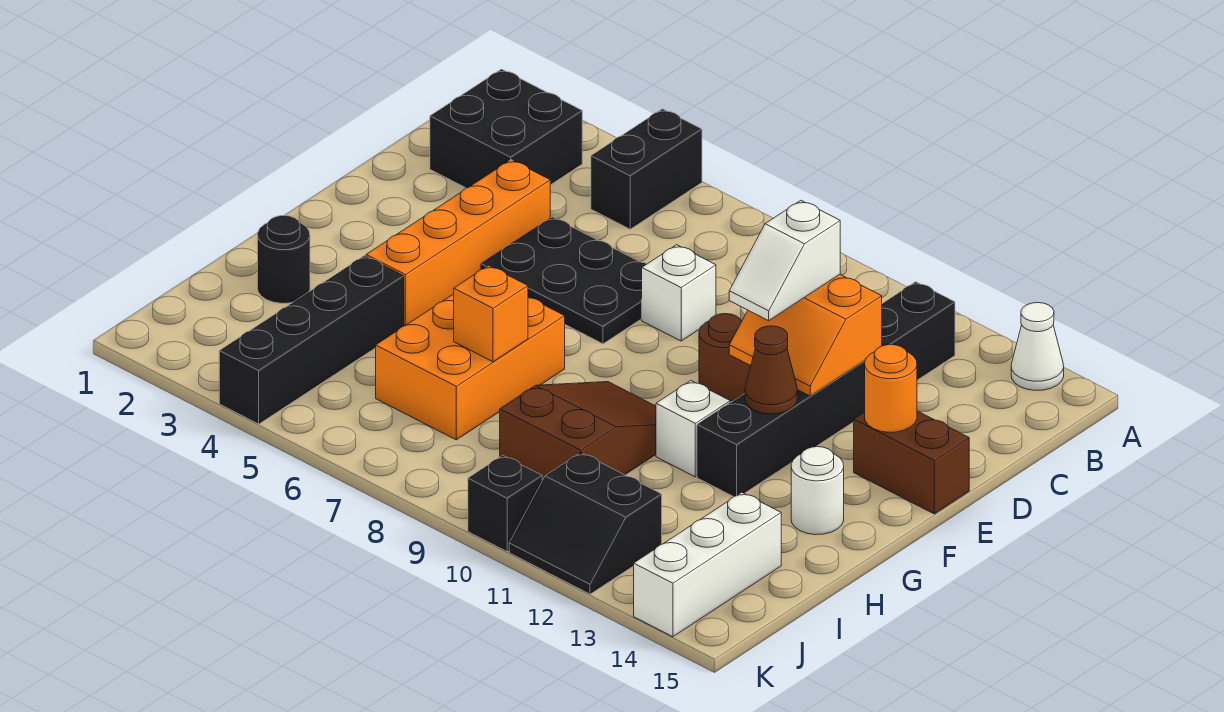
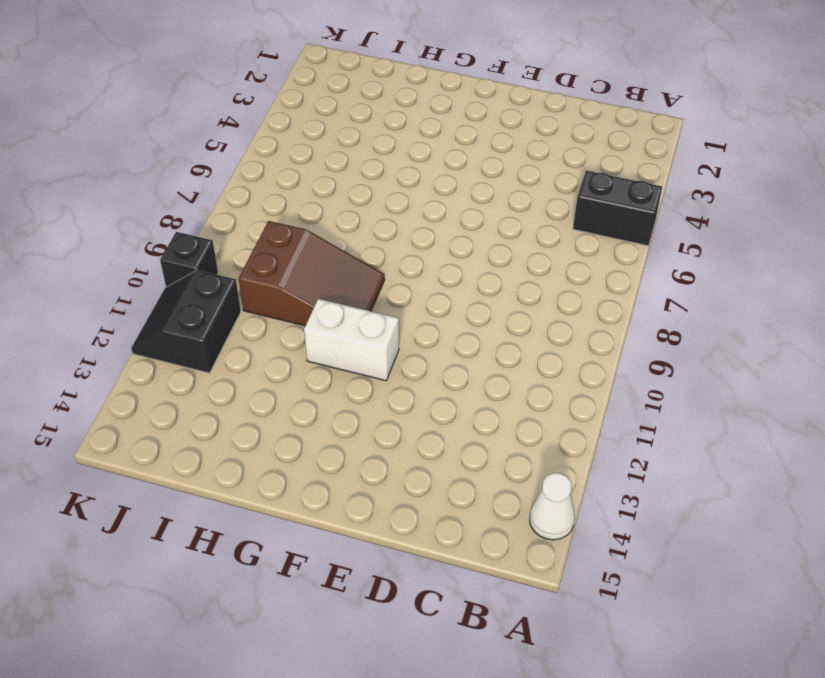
white 1x2 brick [304,299,399,381] -> white 1x1 brick [656,381,730,477]
none -> black 2x2 brick [430,69,582,188]
none -> black 1x6 brick [697,282,955,497]
none -> orange 1x4 brick [366,160,550,326]

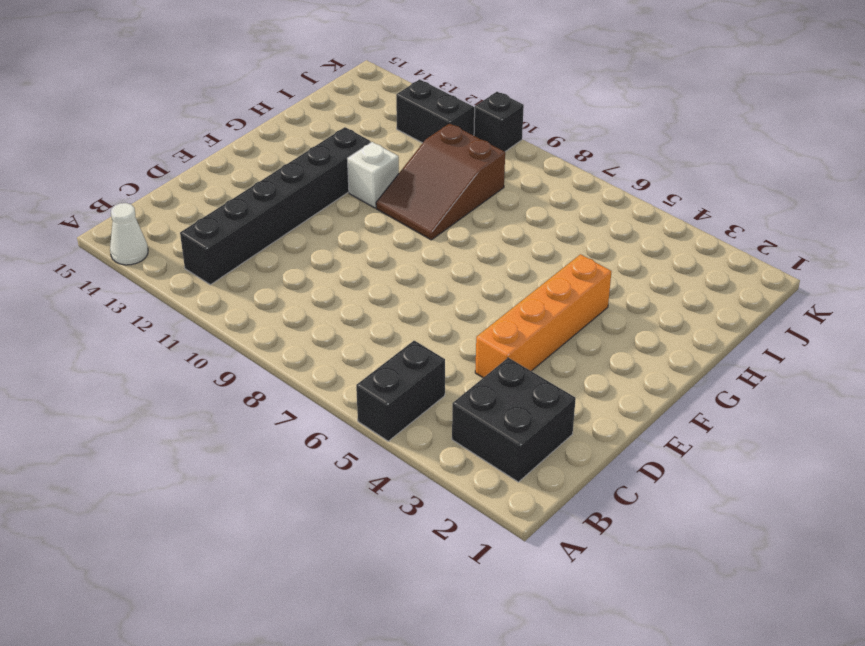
none -> black 2x3 plate [481,217,647,344]
none -> white 1x1 brick [642,245,716,341]
none -> brown 1x1 round brick [699,314,751,401]

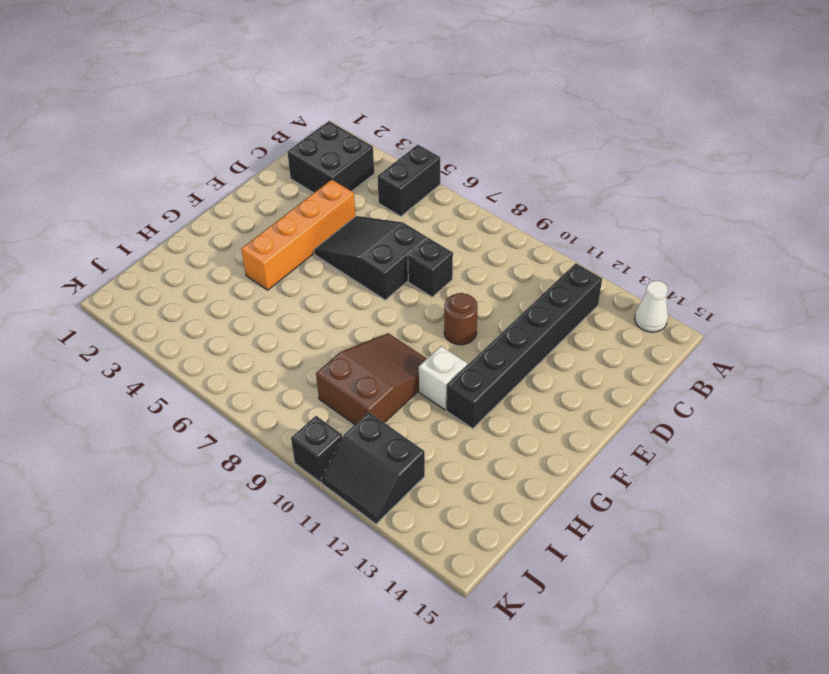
black 2x3 slope [314,216,427,300] -> black 2x3 plate [481,217,647,344]
black 1x1 brick [408,238,453,297] -> white 1x1 brick [642,245,716,341]
none -> brown 1x2 brick [854,411,969,514]
none -> orange 2x3 brick [376,294,565,440]
none -> white 1x1 round brick [791,447,844,535]

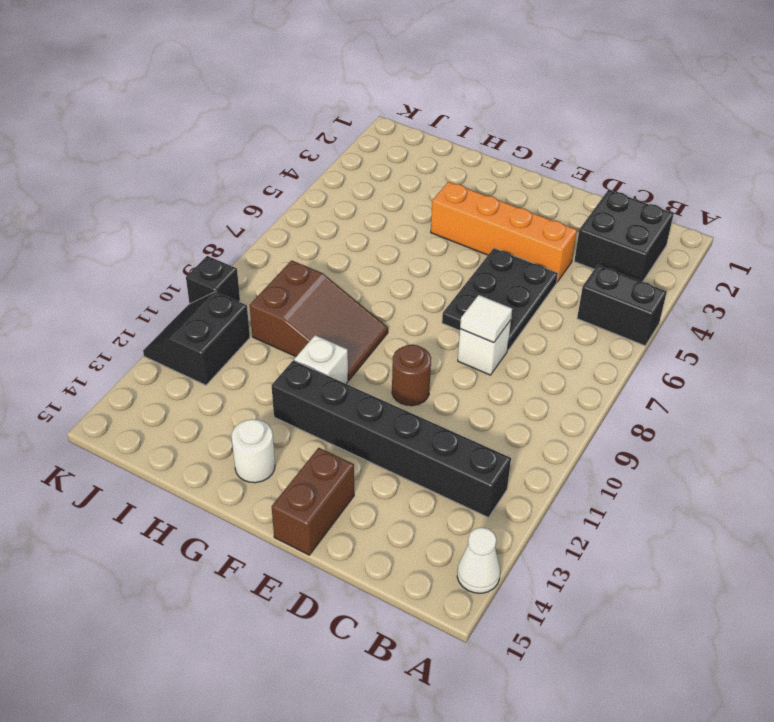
white 1x1 tile [460,295,512,343] -> none
none -> orange 2x3 brick [376,294,565,440]
none -> black 1x1 round brick [258,216,310,303]
none -> black 1x4 brick [219,256,404,424]

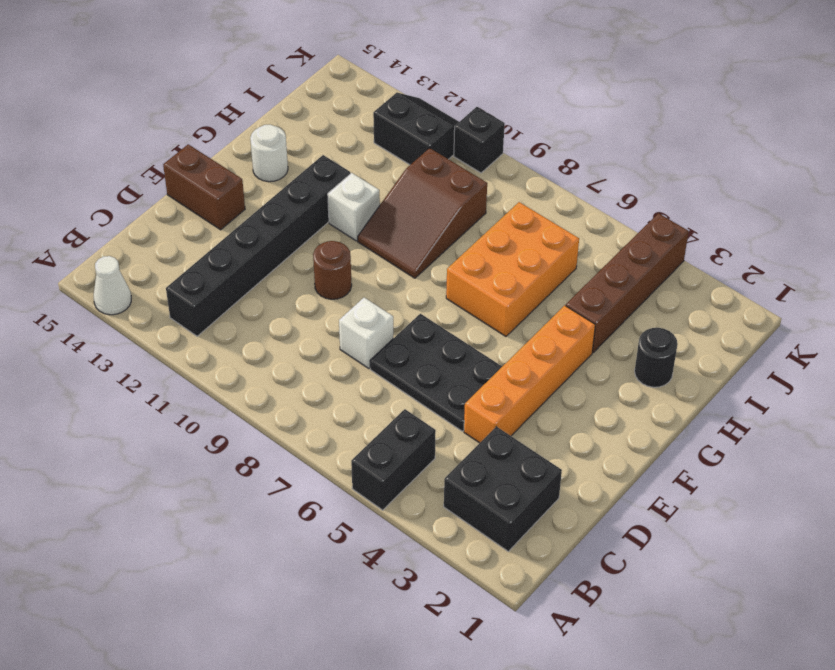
brown 1x4 brick [566,213,689,352] -> black 1x4 brick [219,256,404,424]
none -> white 1x3 brick [634,492,781,637]
none -> orange 2x2 slope [729,275,882,396]
none -> orange 1x1 round brick [865,345,917,432]

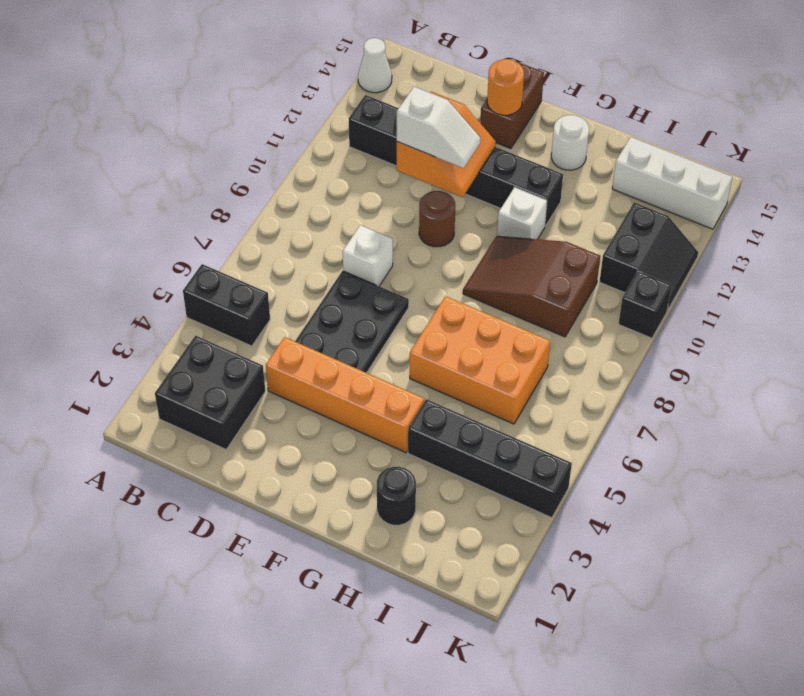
none -> brown 1x1 cone [745,326,797,414]
none -> orange 1x1 brick [454,265,528,362]

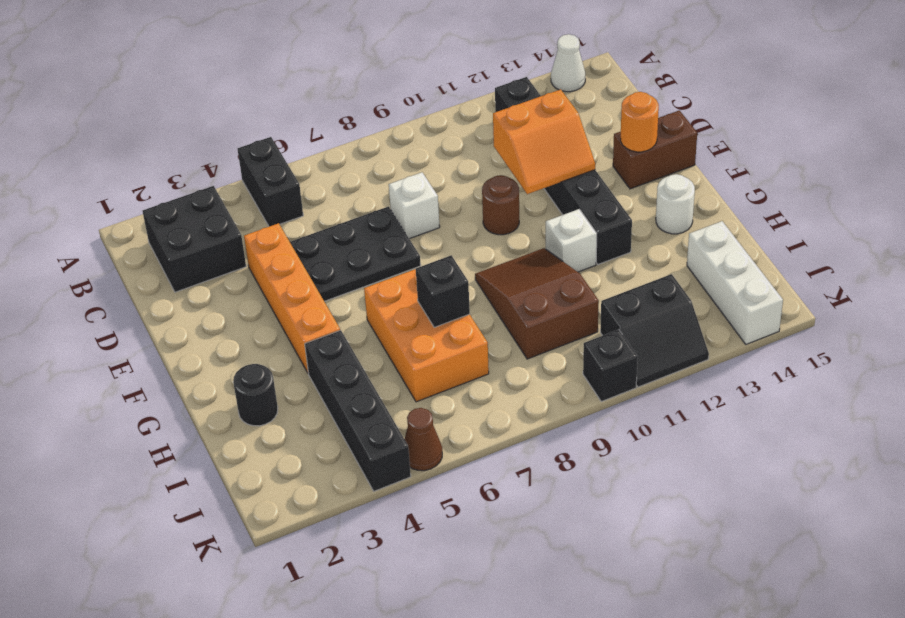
black 1x1 brick [416,255,470,327] -> orange 1x1 brick [454,265,528,362]
brown 1x1 cone [404,408,442,471] -> brown 1x1 cone moved to [745,326,797,414]
none -> white 1x2 slope [729,201,840,321]

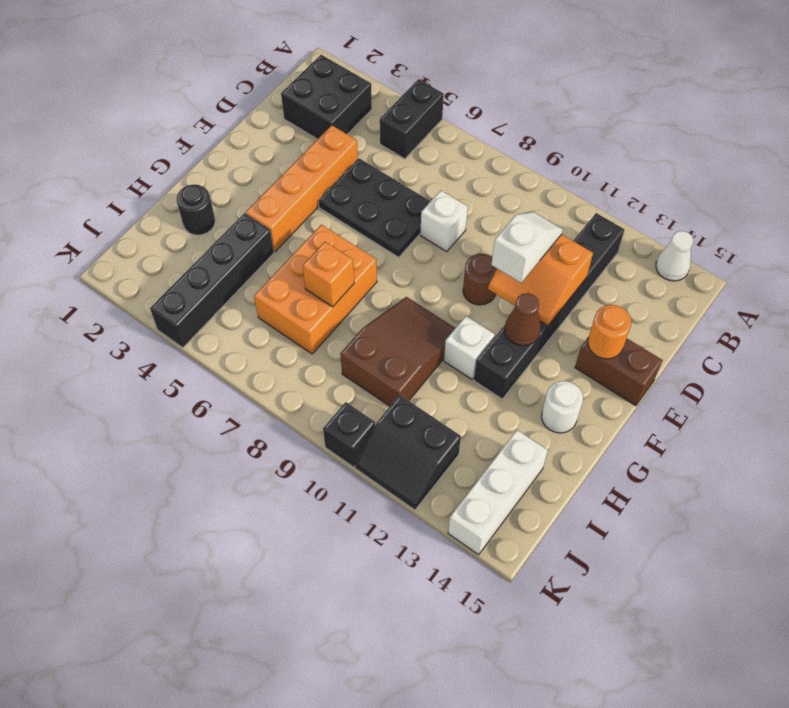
white 1x2 slope [491,212,563,283] -> white 1x2 slope turned to [729,201,840,321]

